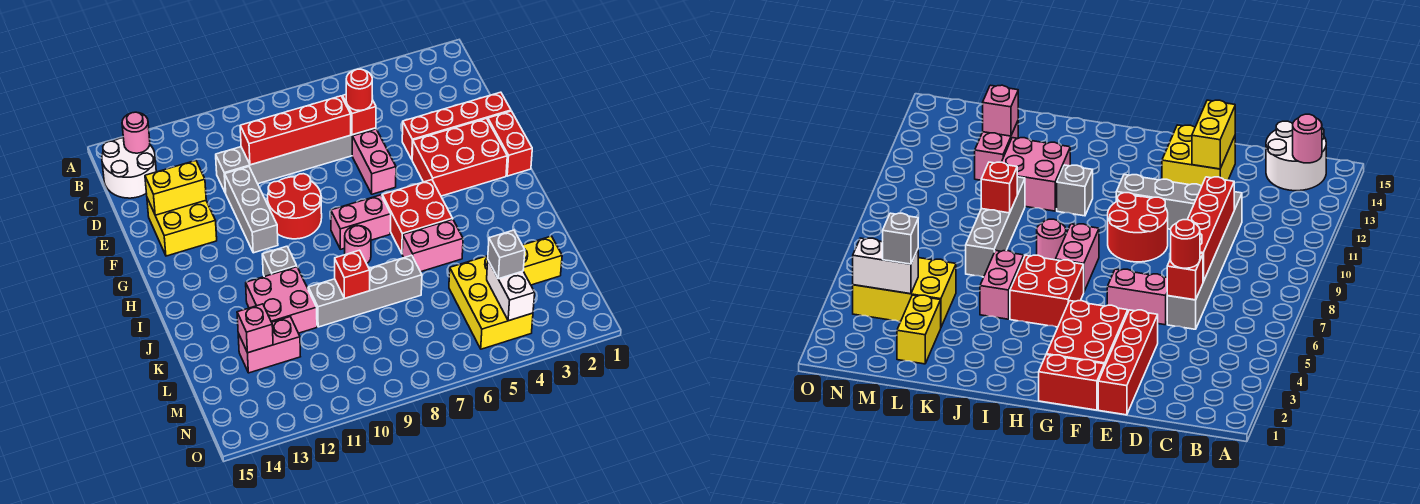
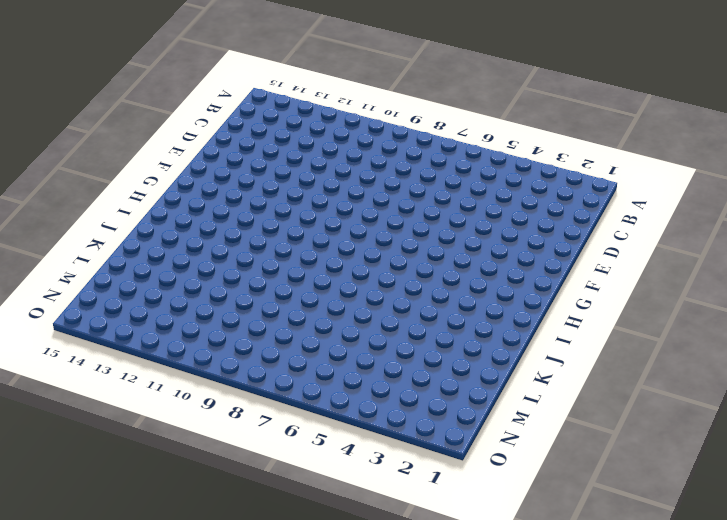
none -> white 2x2 round brick [102,138,156,198]
none -> grey 1x6 brick [216,128,376,193]
none -> red 1x4 brick [402,92,511,159]

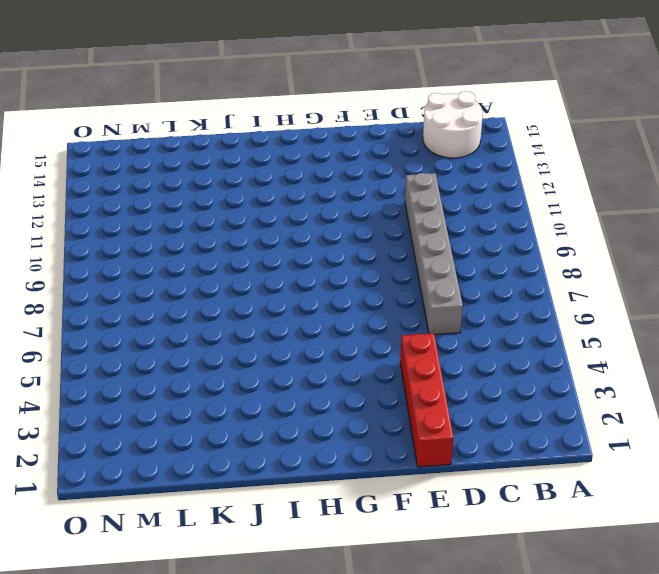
none -> pink 1x2 brick [352,129,396,194]
none -> grey 1x3 brick [225,167,278,253]
none -> yellow 2x2 brick [147,198,217,256]

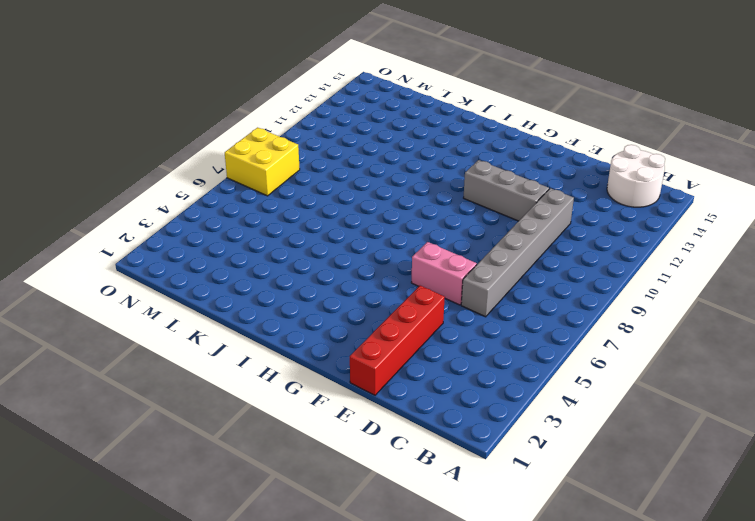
yellow 2x2 brick [225,128,300,196] -> yellow 2x2 brick moved to [147,198,217,256]
none -> red 1x2 brick [488,111,532,176]
none -> red 2x3 brick [412,119,507,196]
none -> red 2x2 round brick [267,174,322,239]

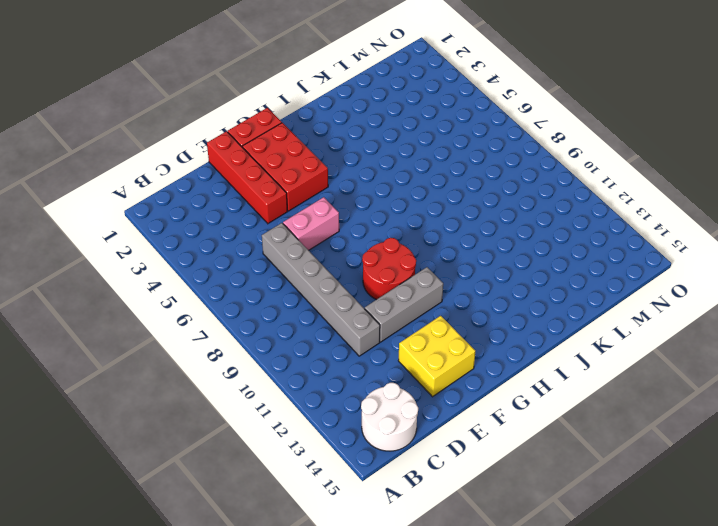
none -> red 2x2 brick [382,180,453,253]
none -> pink 1x2 brick [331,195,391,249]
none -> pink 1x1 round brick [345,226,371,264]

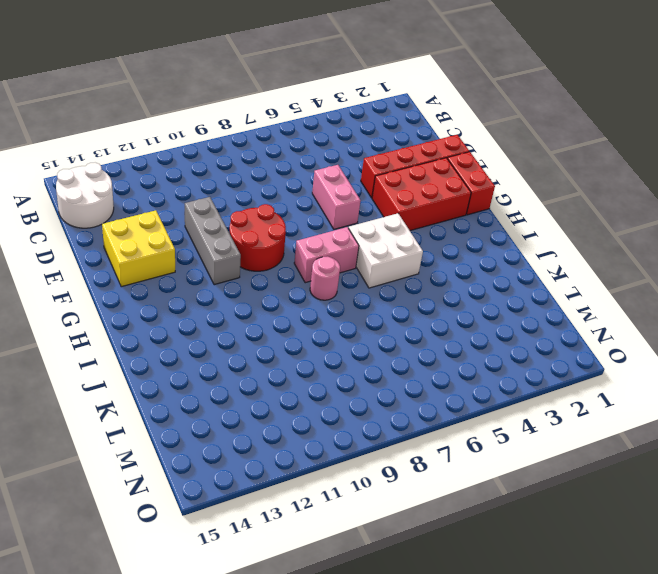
white 2x2 brick [349,213,423,288] -> red 2x2 brick [382,180,453,253]
none -> grey 1x6 brick [216,128,376,193]
none -> grey 1x1 brick [262,246,297,277]
none -> pink 1x2 brick [402,219,463,272]

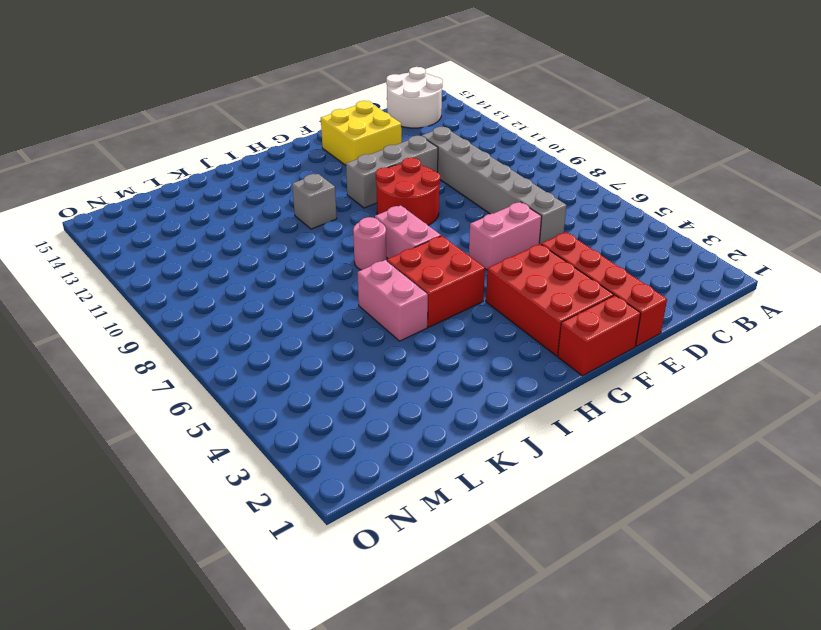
none -> pink 2x2 brick [246,267,317,333]
none -> grey 1x4 brick [308,255,422,327]
none -> yellow 1x2 brick [522,236,562,285]

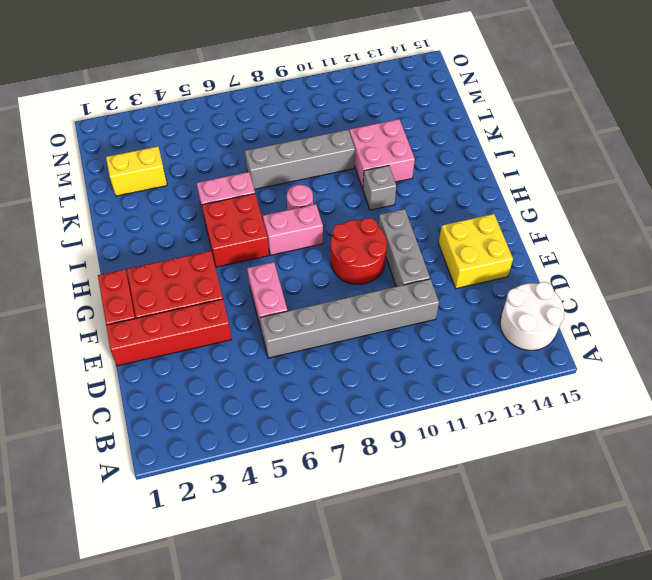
none -> yellow 2x3 brick [449,256,533,349]
none -> pink 1x2 brick [238,317,300,373]
none -> pink 1x1 round brick [122,112,150,153]

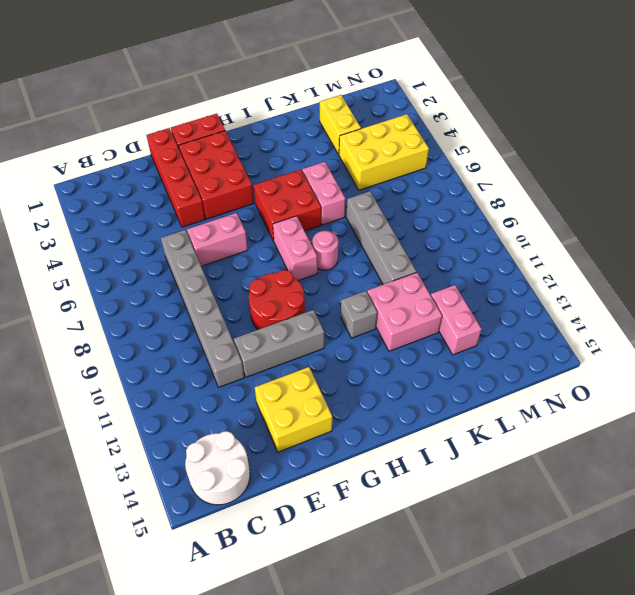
none -> pink 1x1 round brick [122,112,150,153]
none -> red 1x1 brick [343,95,376,135]
none -> red 1x4 brick [240,96,351,165]

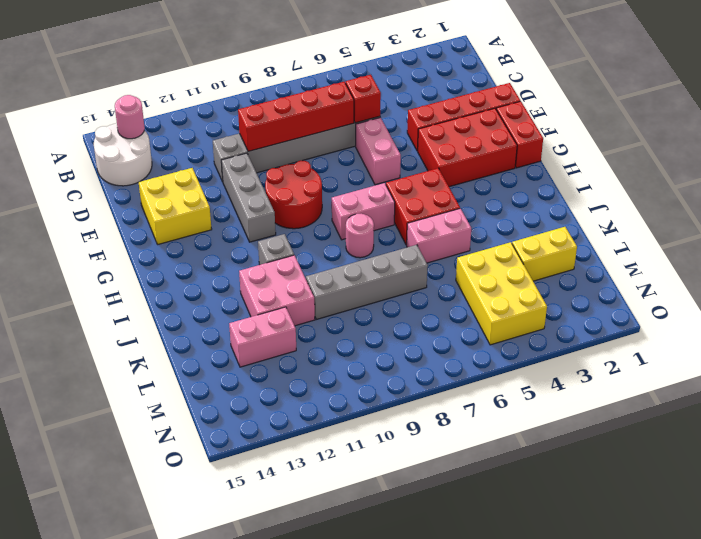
none -> yellow 1x2 brick [145,161,206,215]
none -> red 1x1 brick [335,250,370,298]
none -> pink 1x1 brick [237,304,273,353]

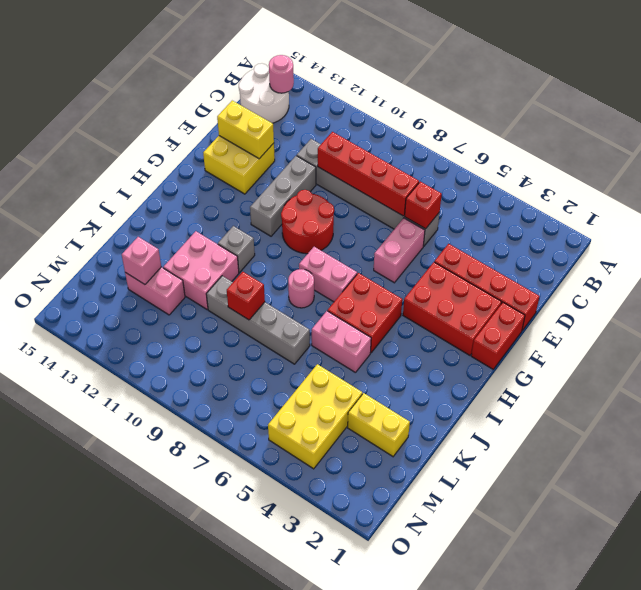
none -> white 1x2 brick [487,261,535,321]
none -> red 1x1 round brick [346,69,372,110]
none -> grey 1x1 brick [488,230,525,279]

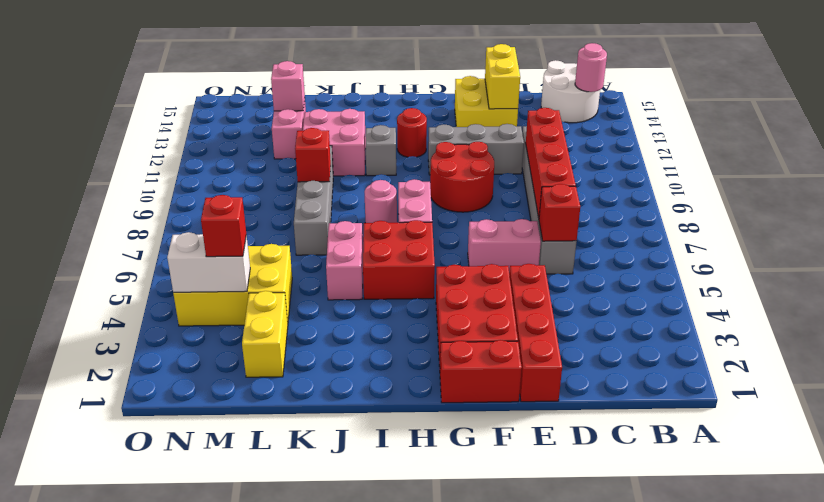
red 1x1 round brick [397,108,427,157] -> red 1x1 round brick moved to [346,69,372,110]
red 1x1 brick [201,195,247,257] -> grey 1x1 brick [488,230,525,279]

